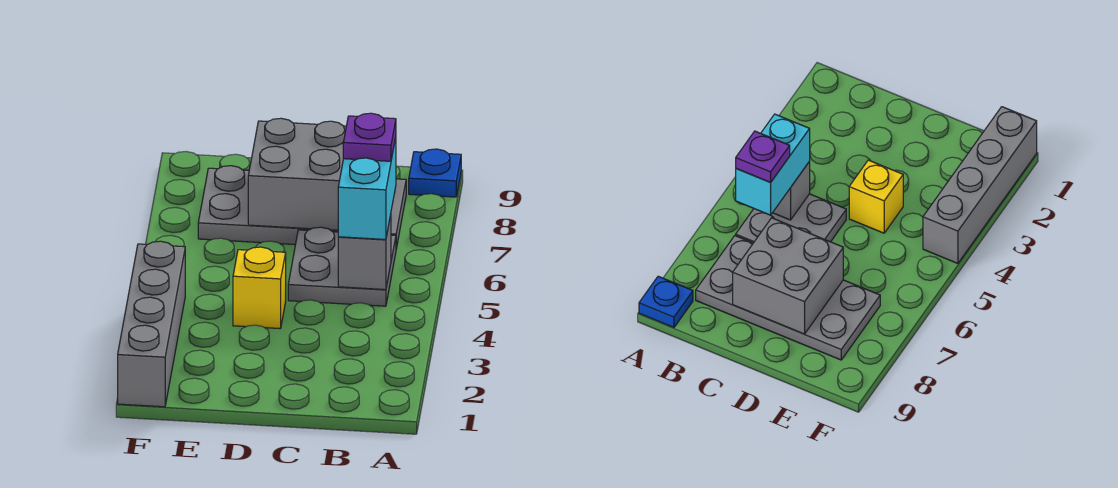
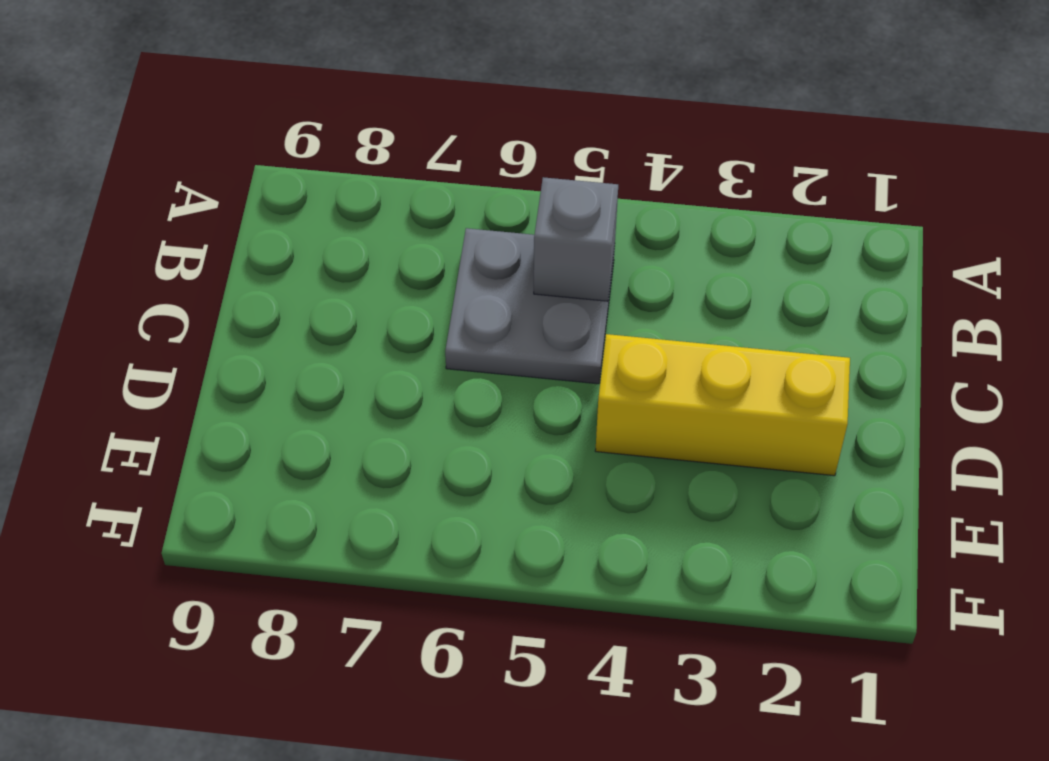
yellow 1x3 brick [595,334,850,476] -> yellow 1x1 brick [233,247,286,329]
none -> blue 1x1 plate [409,149,461,197]
none -> grey 2x4 plate [198,166,406,248]

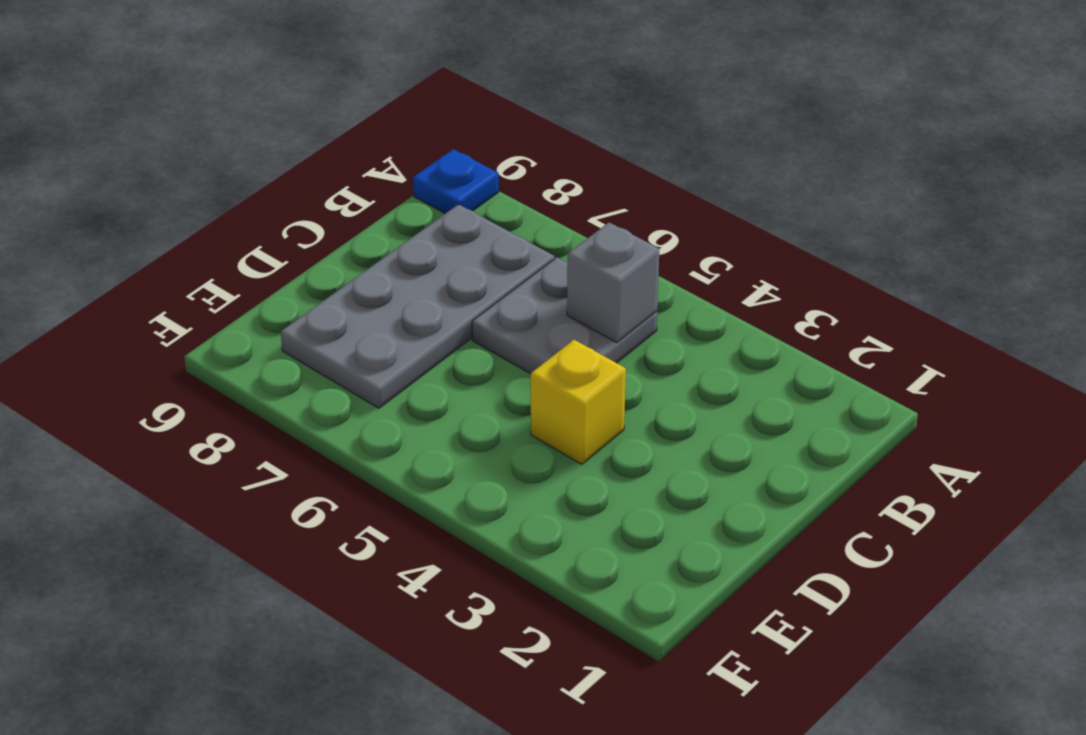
none -> grey 1x4 brick [118,241,185,407]
none -> grey 2x2 brick [248,118,346,230]

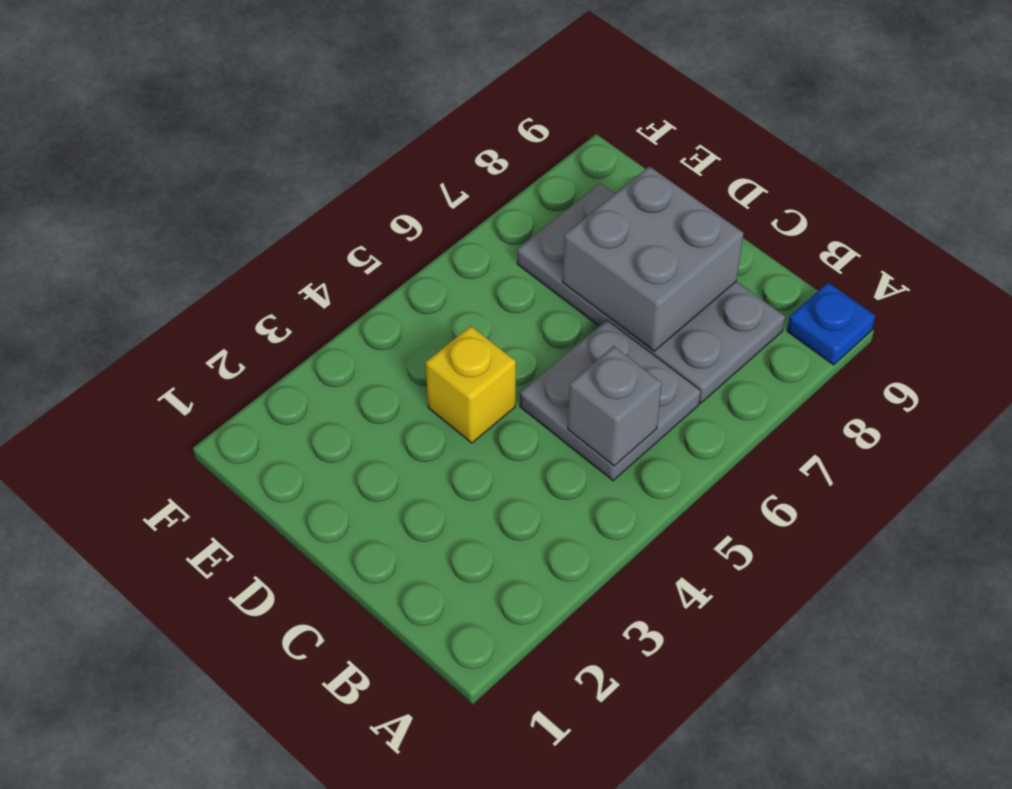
none -> grey 1x4 brick [118,241,185,407]
none -> cyan 1x2 brick [338,137,396,239]

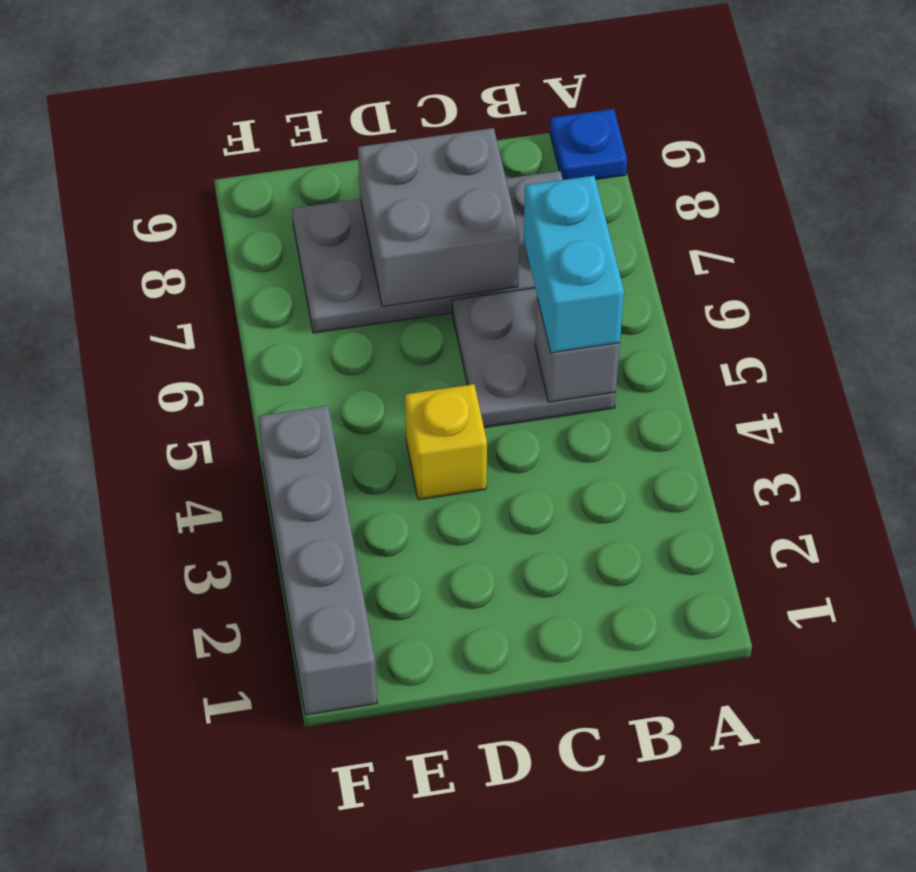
none -> purple 1x1 plate [343,113,396,161]

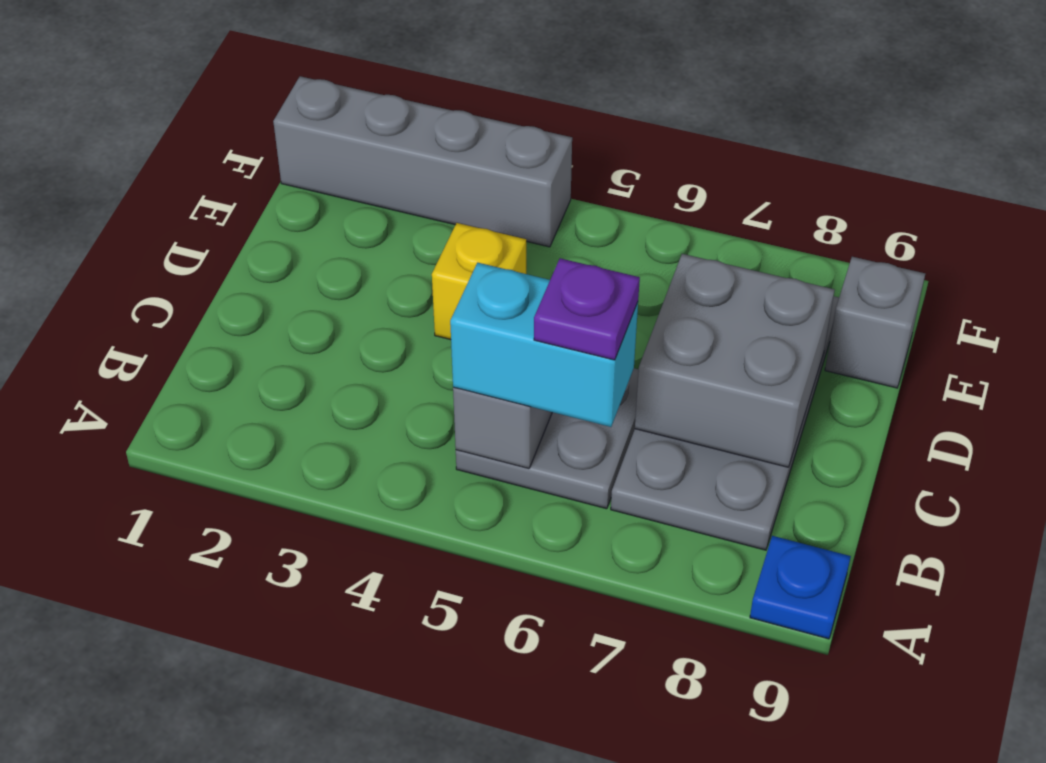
grey 1x1 brick [825,257,925,388] -> none

